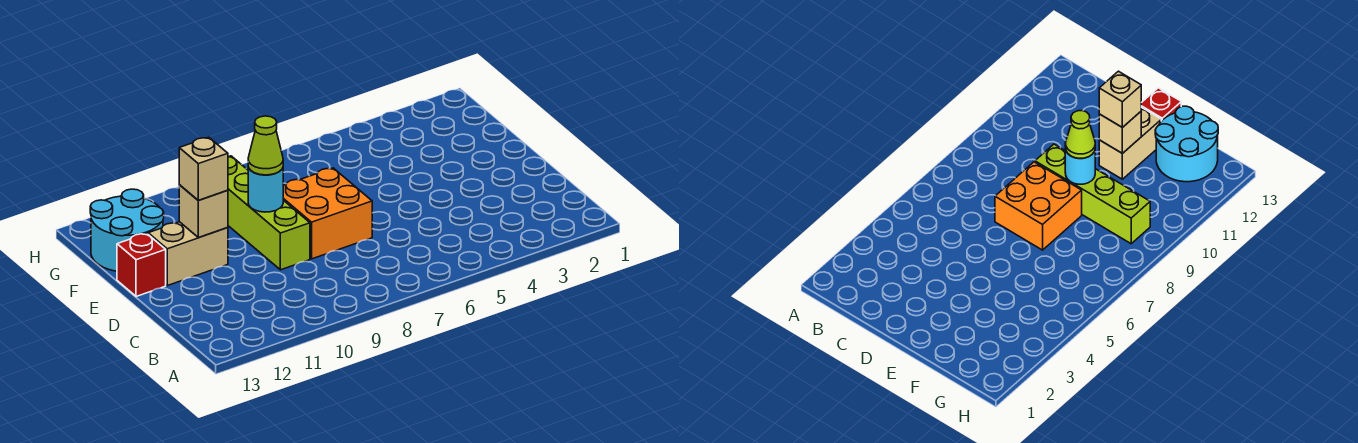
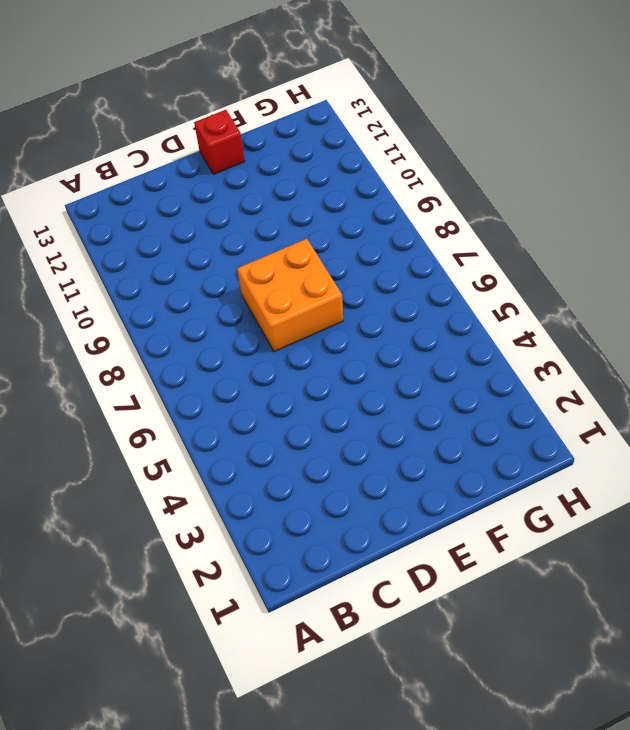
none -> lime 1x4 brick [228,156,310,270]
none -> tan 1x2 brick [148,222,228,286]

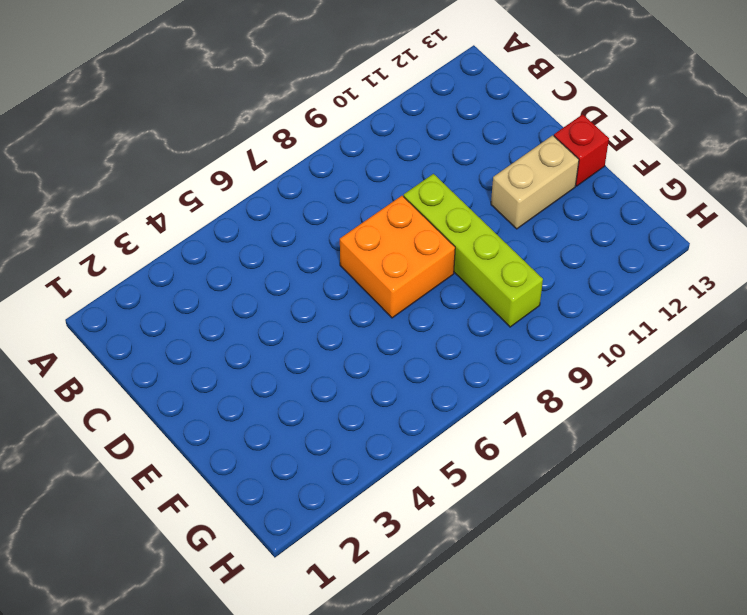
none -> cyan 2x2 round brick [90,189,164,271]
none -> cyan 1x1 round brick [248,167,283,212]

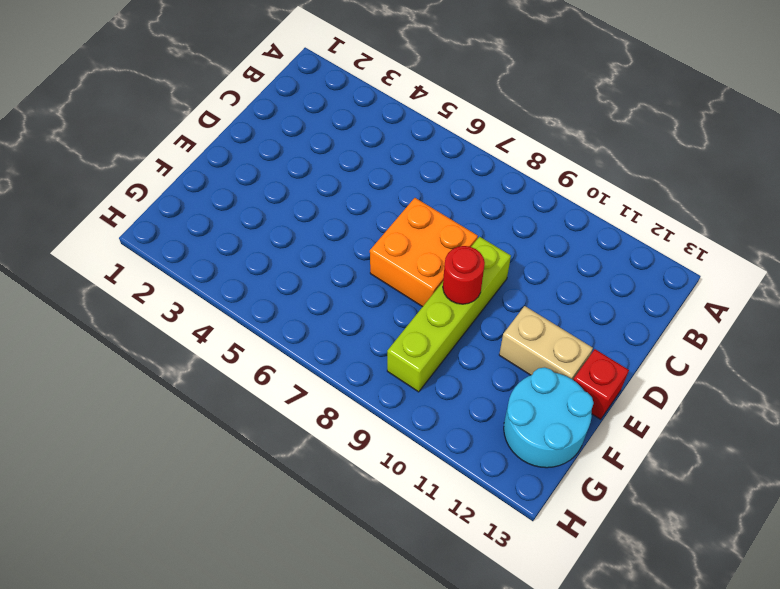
red 1x1 round brick [443,246,485,304] -> cyan 1x1 round brick [248,167,283,212]
none -> tan 1x1 brick [179,185,228,237]
none -> lime 1x1 cone [248,116,283,175]

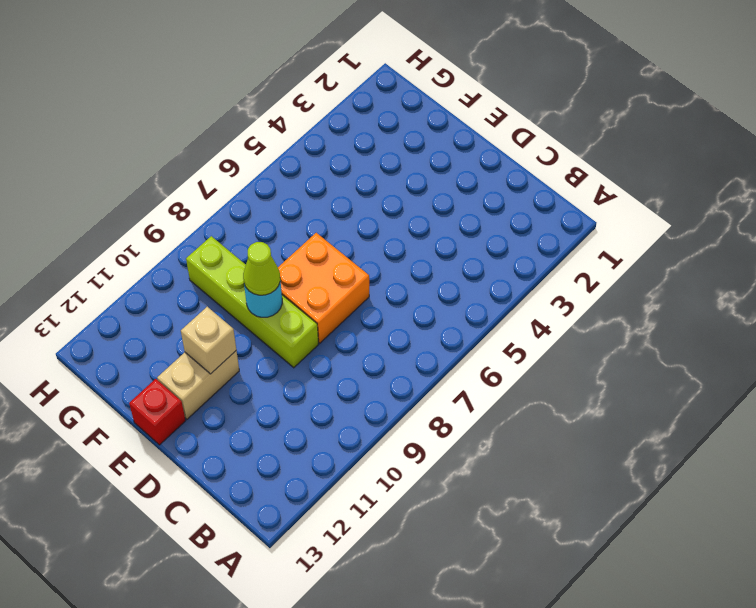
none -> cyan 2x2 round brick [90,189,164,271]
none -> tan 1x1 brick [179,137,228,200]

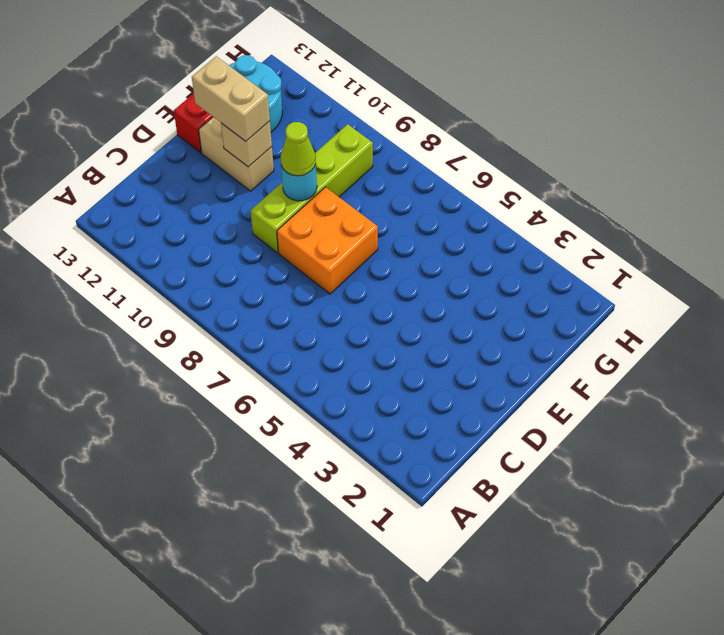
tan 1x2 brick [192,56,270,141] -> tan 1x1 brick [179,137,228,200]

